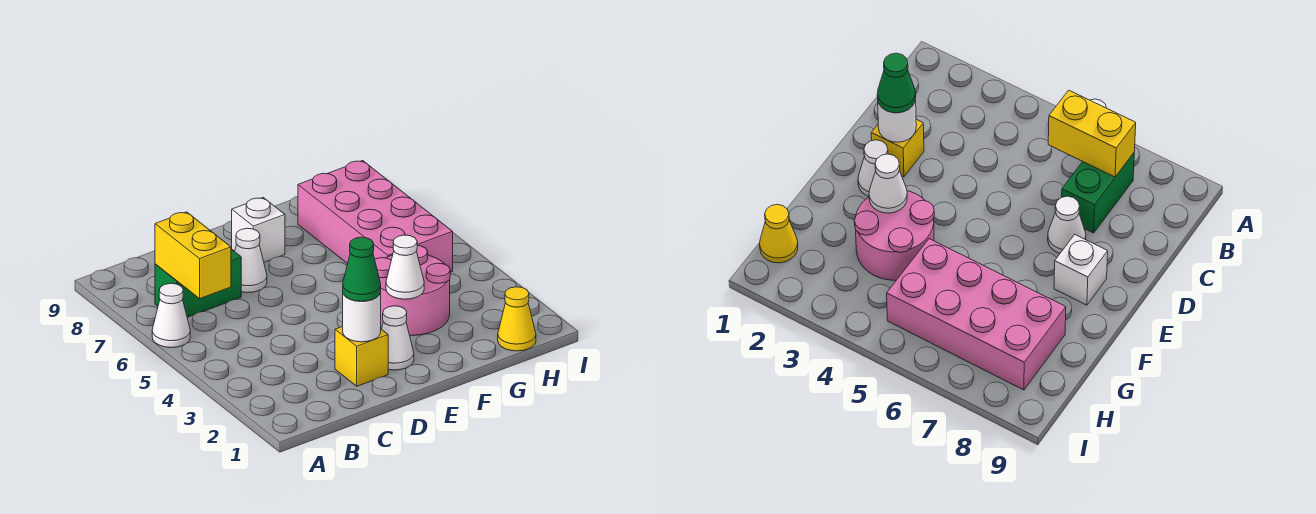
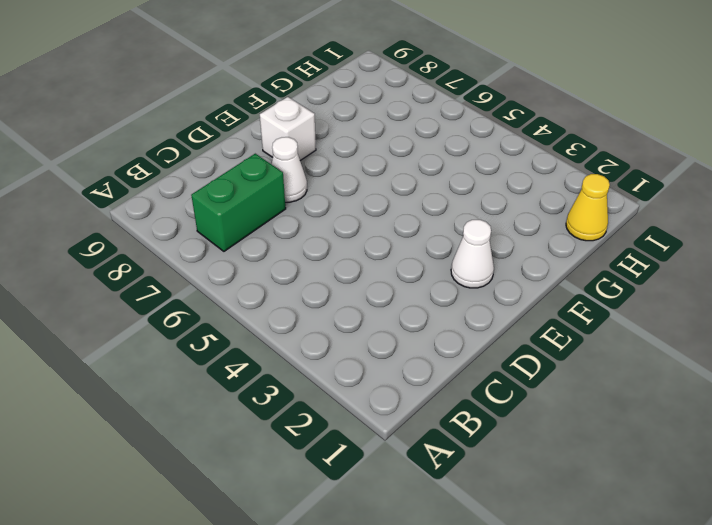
none -> white 1x1 cone [152,283,190,348]
none -> yellow 1x1 brick [335,327,388,386]
none -> pink 2x2 round brick [375,246,450,336]

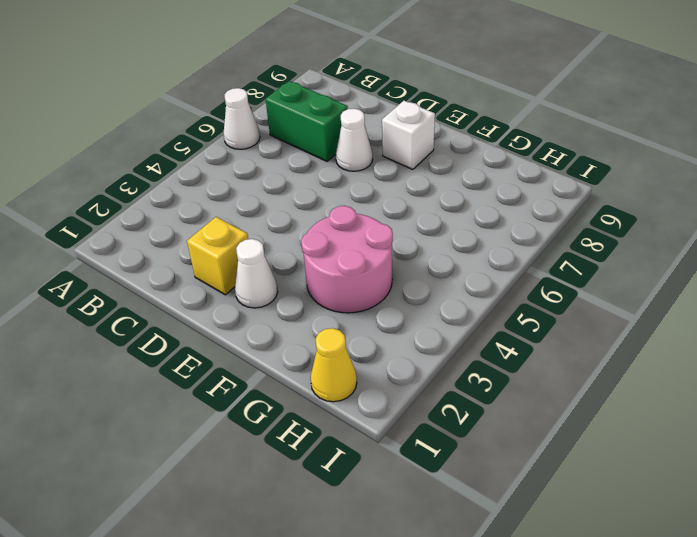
none -> pink 2x4 brick [298,161,453,272]
none -> yellow 1x2 brick [155,212,231,299]
none -> white 1x1 round brick [343,293,381,342]

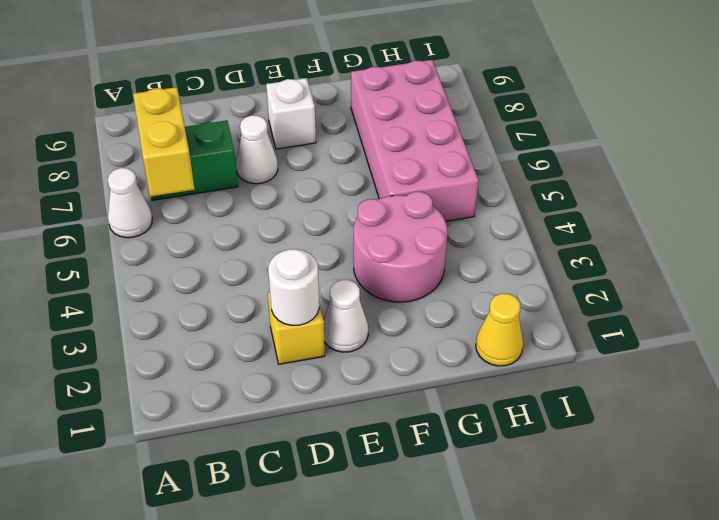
none -> white 1x1 cone [386,235,424,299]
none -> green 1x1 cone [343,237,381,301]

